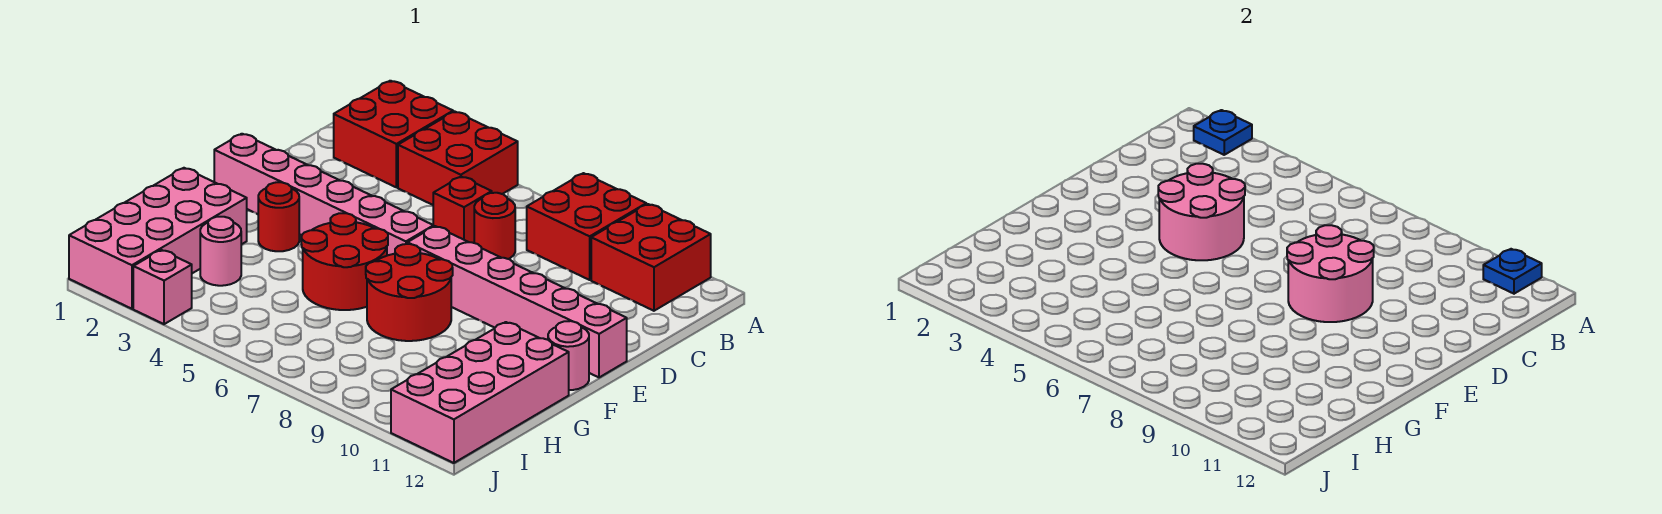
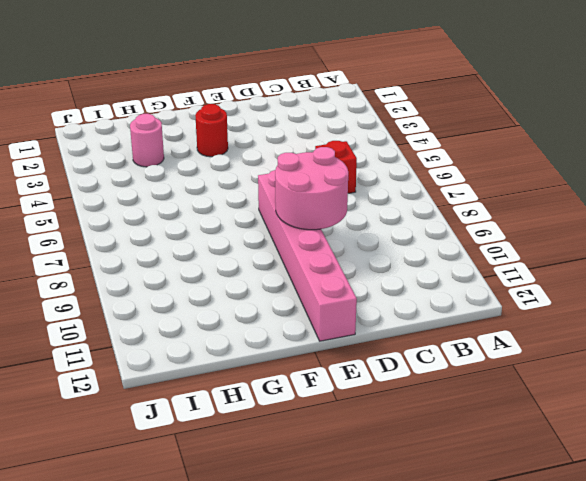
none -> red 2x2 brick [334,81,453,187]
none -> red 2x2 brick [398,111,518,205]
none -> red 2x2 brick [527,173,646,280]

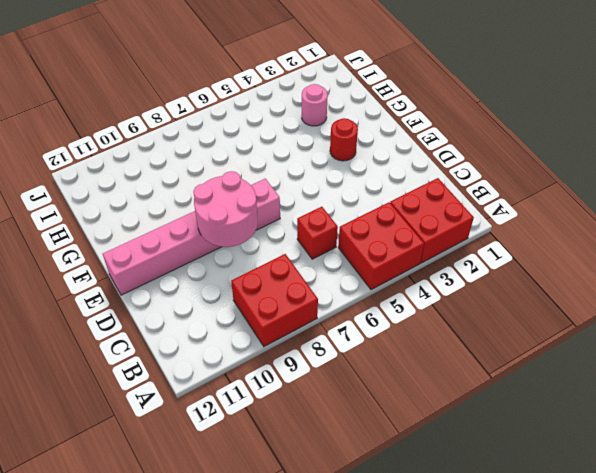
none -> red 2x2 brick [591,204,711,311]
none -> red 1x1 round brick [474,193,515,259]
none -> pink 1x6 brick [214,134,434,256]

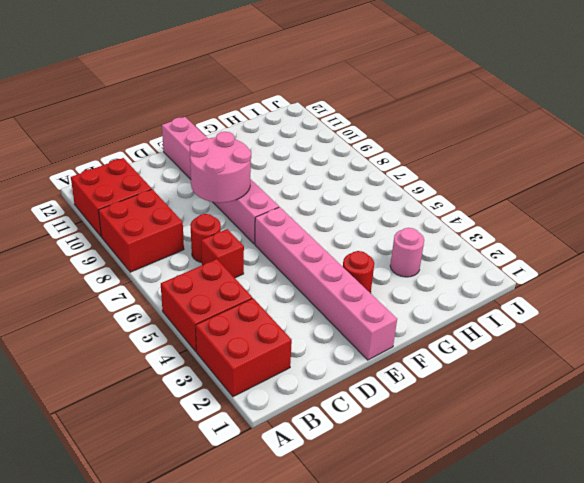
none -> red 2x2 round brick [301,213,388,310]
none -> red 2x2 round brick [366,244,453,341]
none -> pink 1x1 round brick [548,321,589,390]

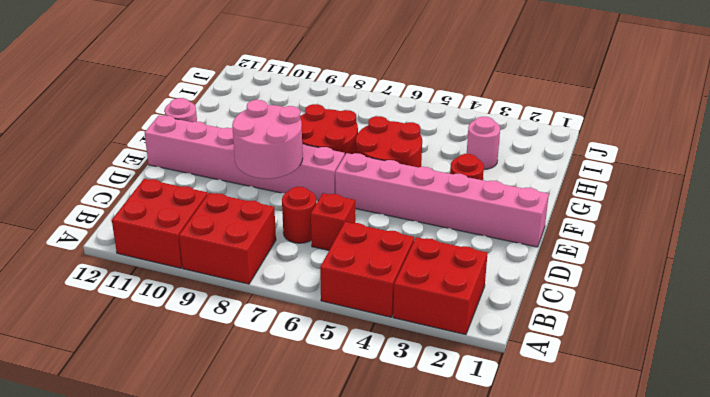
none -> pink 2x4 brick [69,168,247,309]
none -> pink 2x4 brick [391,322,569,463]
none -> pink 1x1 brick [133,250,192,324]

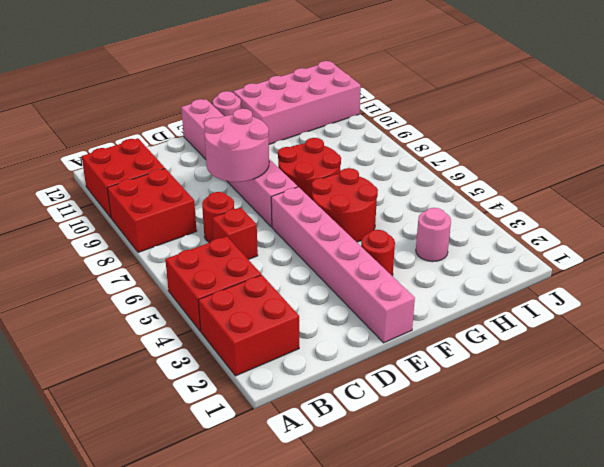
none -> pink 2x4 brick [69,168,247,309]
none -> pink 1x1 brick [133,250,192,324]
none -> blue 1x1 plate [1194,110,1252,155]

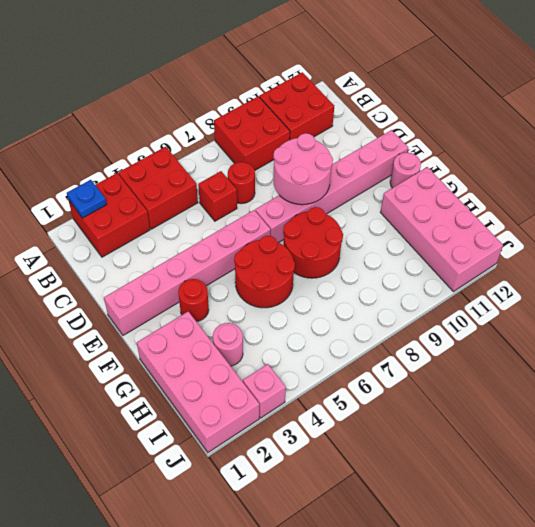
none -> blue 1x1 plate [1483,249,1542,294]
none -> pink 2x2 round brick [1158,164,1245,260]

